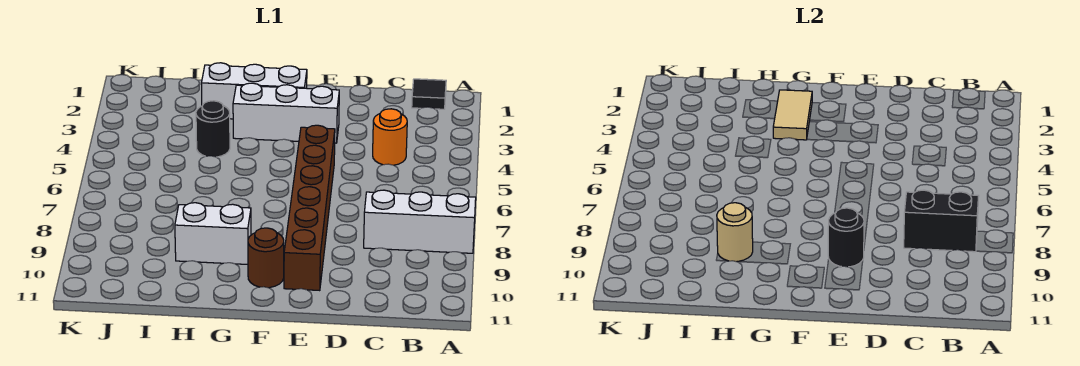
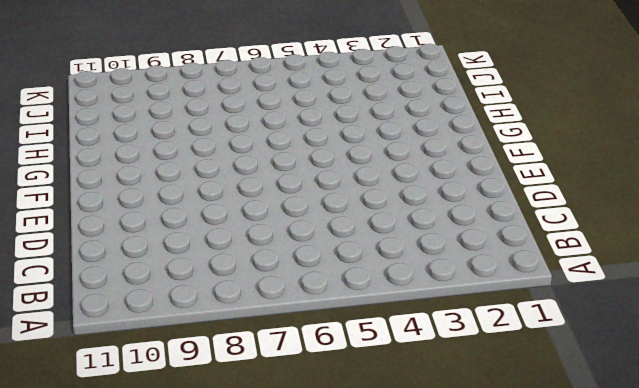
none -> white 1x3 brick [364,190,476,253]
none -> black 1x1 tile [412,79,446,109]
none -> orange 1x1 round brick [373,109,407,165]

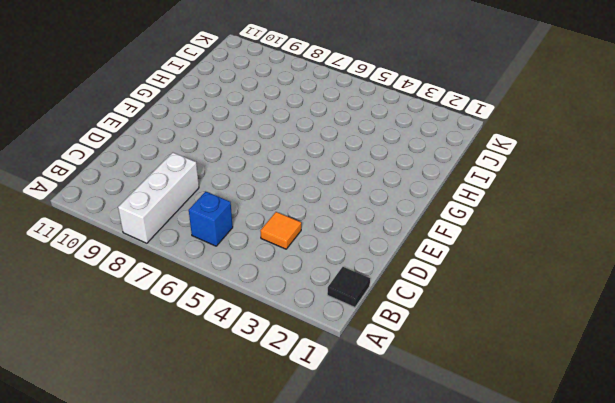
blue 1x1 brick [189,191,233,246] -> none
orange 1x1 tile [260,212,301,249] -> orange 1x1 round brick [373,109,407,165]
none -> white 1x3 brick [233,83,339,143]
none -> brown 1x6 brick [284,125,335,291]
none -> white 1x3 brick [201,63,307,119]

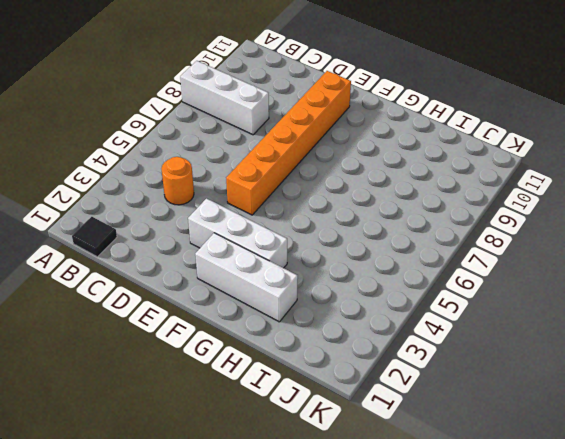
orange 1x6 brick [226,71,351,215] -> brown 1x6 brick [284,125,335,291]
none -> brown 1x1 round brick [248,228,284,288]
none -> white 1x2 brick [175,203,251,264]
none -> black 1x1 round brick [196,101,230,157]

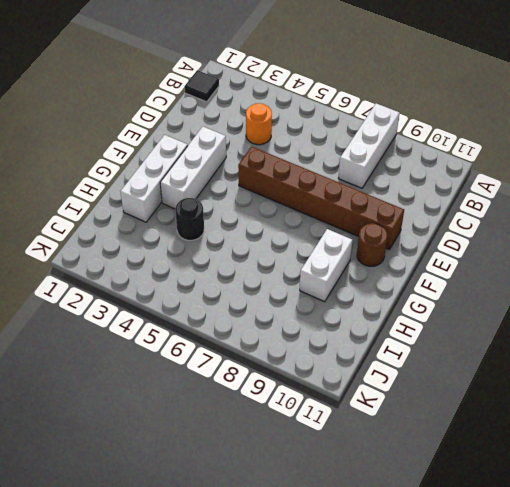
none -> black 1x2 brick [904,190,979,252]
none -> black 1x1 round brick [828,208,864,267]
none -> tan 1x2 tile [773,90,812,140]

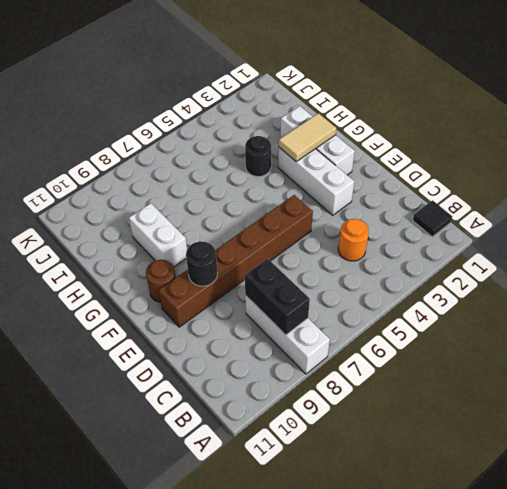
none -> tan 1x1 round brick [717,203,753,262]

